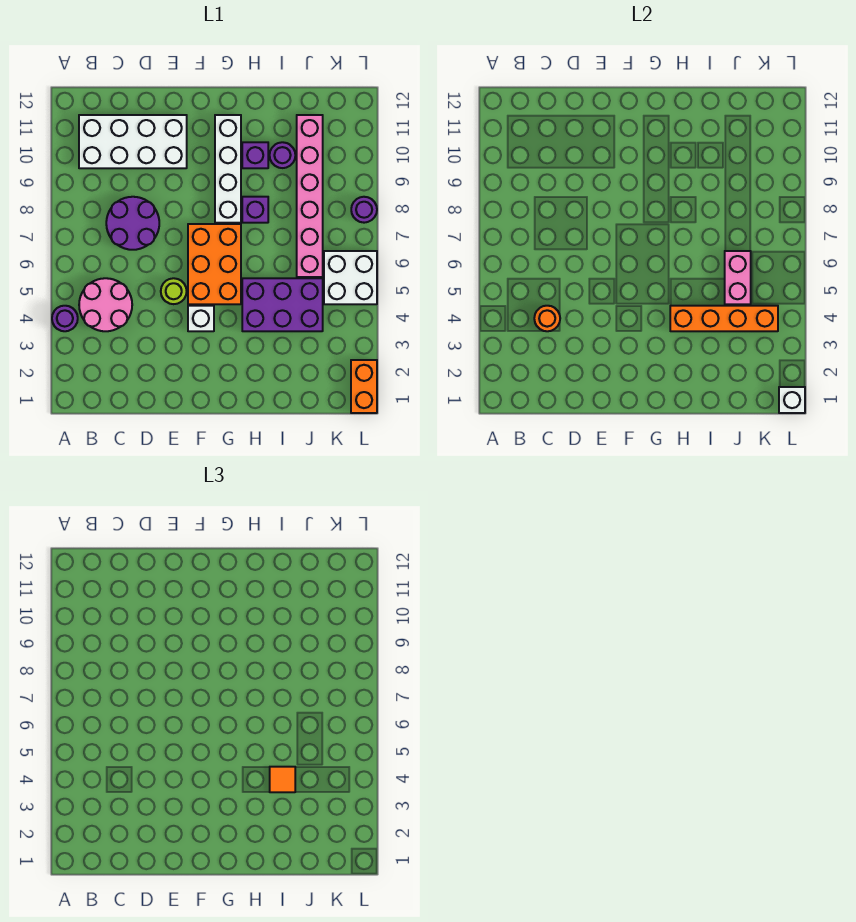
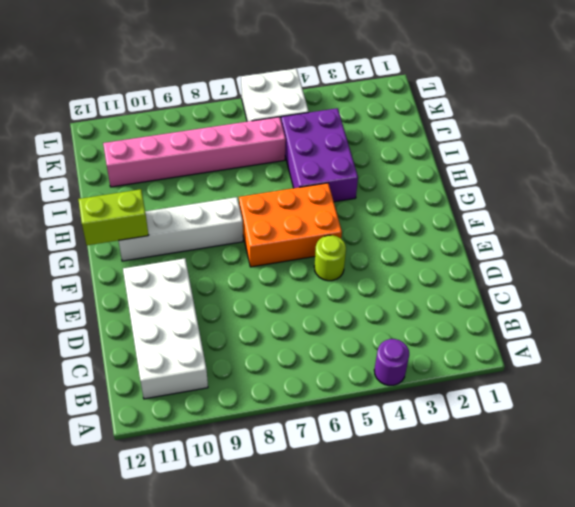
lime 1x2 brick [78,189,148,245] -> none
none -> pink 2x2 round brick [79,278,132,331]
none -> purple 2x2 round brick [106,197,159,250]
none -> white 1x1 brick [188,306,214,331]

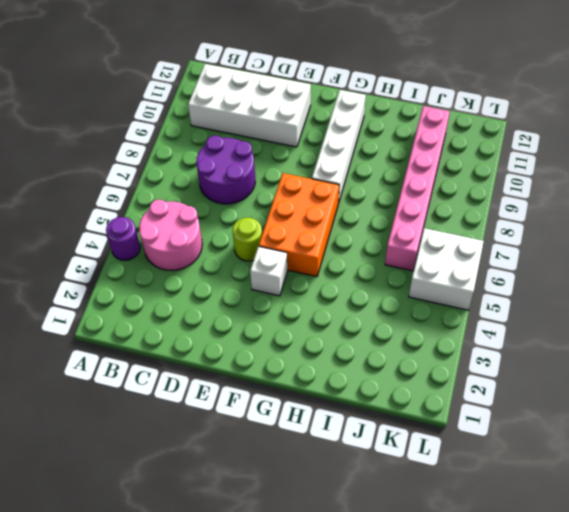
none -> purple 2x3 brick [242,278,323,331]
none -> purple 1x1 brick [242,197,268,223]
none -> purple 1x1 brick [242,142,268,168]

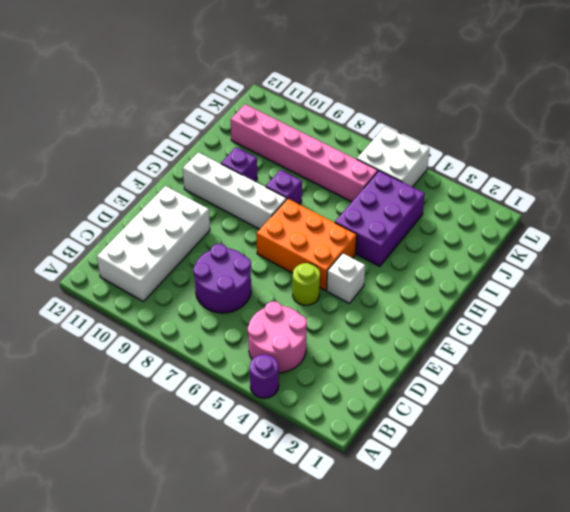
none -> purple 1x1 round brick [270,142,295,168]
none -> orange 1x2 brick [351,360,377,413]
none -> purple 1x1 round brick [351,197,377,223]

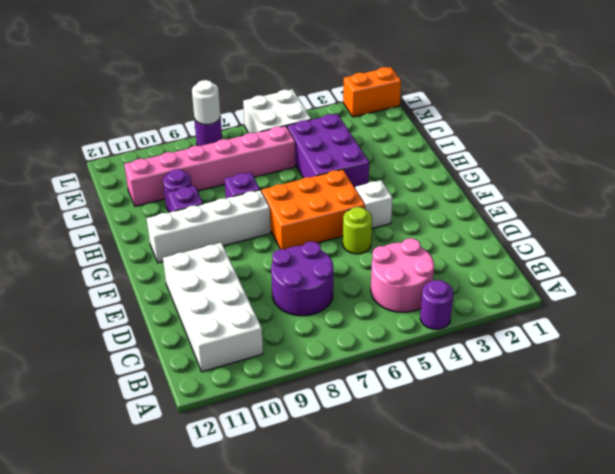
white 1x1 round brick [192,80,221,125] -> none
none -> orange 1x1 round brick [534,306,560,331]
none -> orange 1x4 brick [670,306,778,331]
none -> pink 1x2 brick [725,251,751,304]

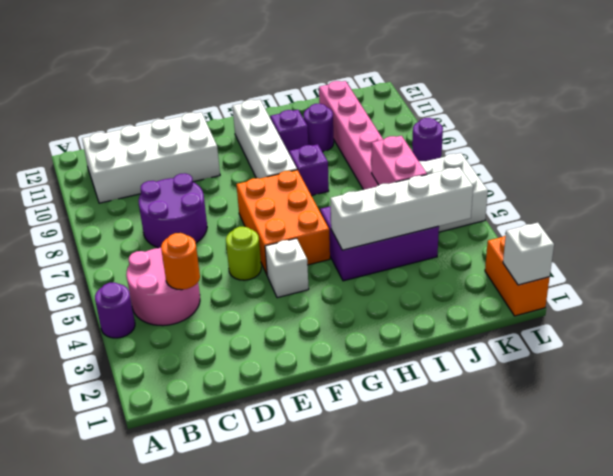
white 1x4 brick [330,167,473,250] -> orange 1x4 brick [670,306,778,331]
none -> orange 1x1 tile [270,767,295,792]

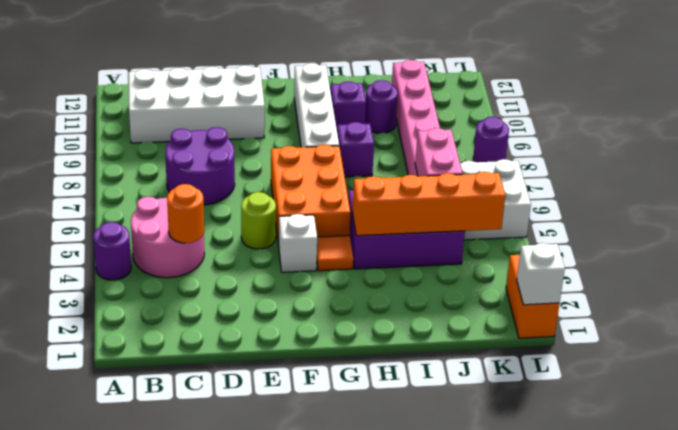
orange 1x1 tile [317,236,353,271] -> orange 1x1 tile moved to [270,767,295,792]

